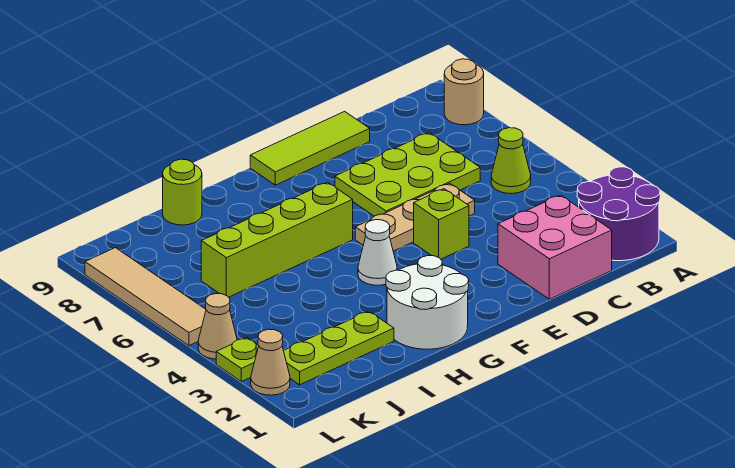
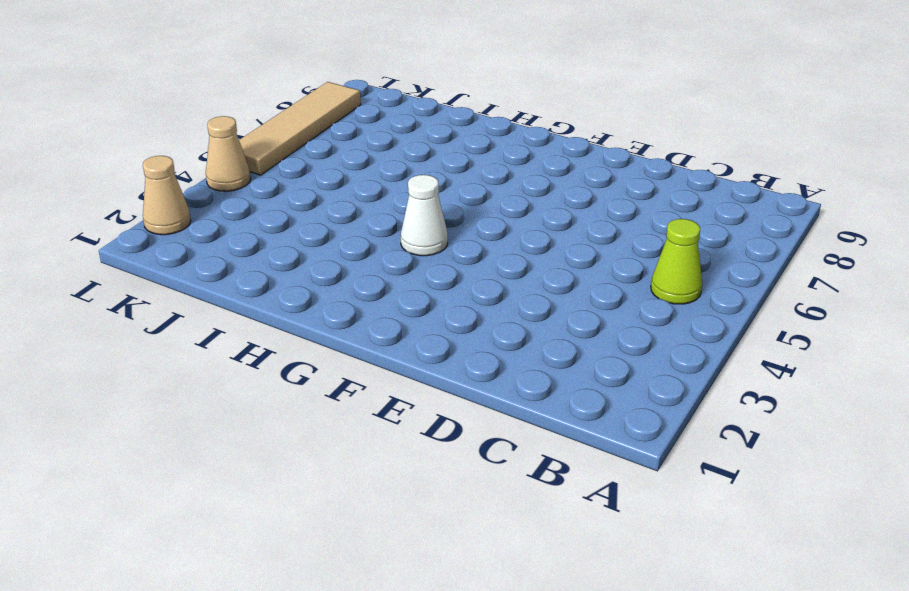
none -> purple 2x2 round brick [577,167,660,261]
none -> tan 1x1 round brick [444,59,484,125]
none -> pink 2x2 brick [498,195,612,299]

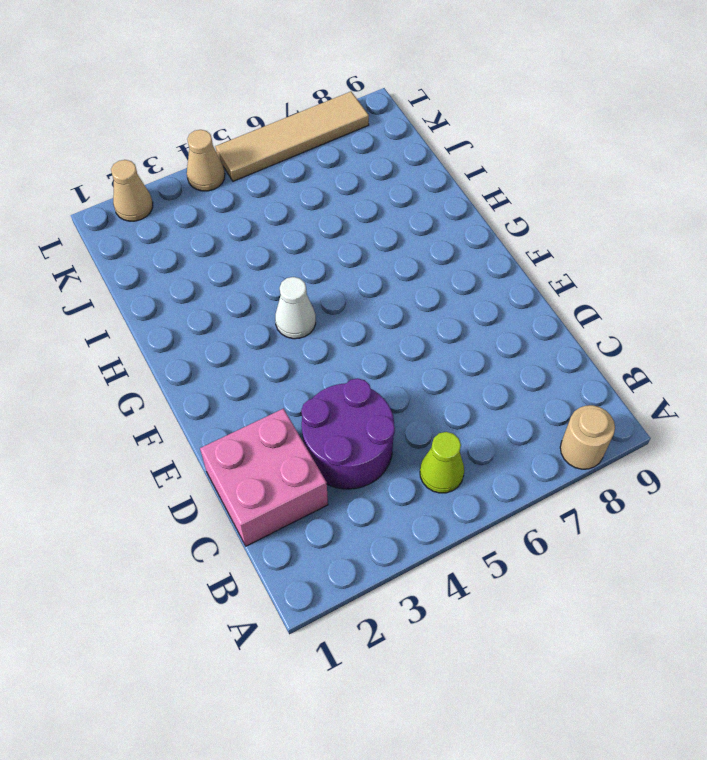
purple 2x2 round brick [301,378,395,489] -> purple 2x2 round brick moved to [577,167,660,261]
none -> lime 2x3 plate [335,133,480,216]
none -> tan 1x3 plate [355,183,475,251]
none -> lime 1x3 tile [250,111,370,185]

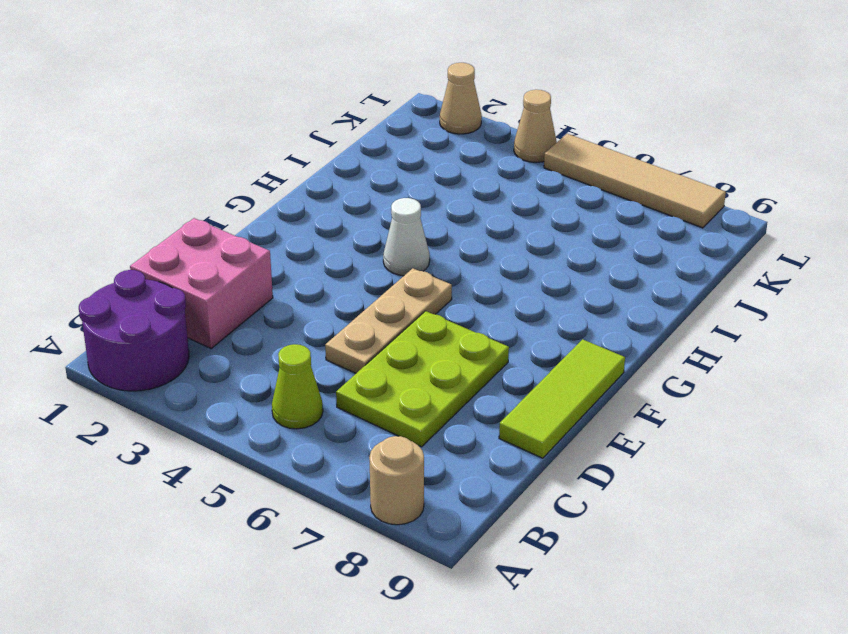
none -> lime 1x1 brick [414,189,469,259]
none -> white 2x2 round brick [386,256,469,349]
none -> lime 1x4 brick [201,182,353,297]

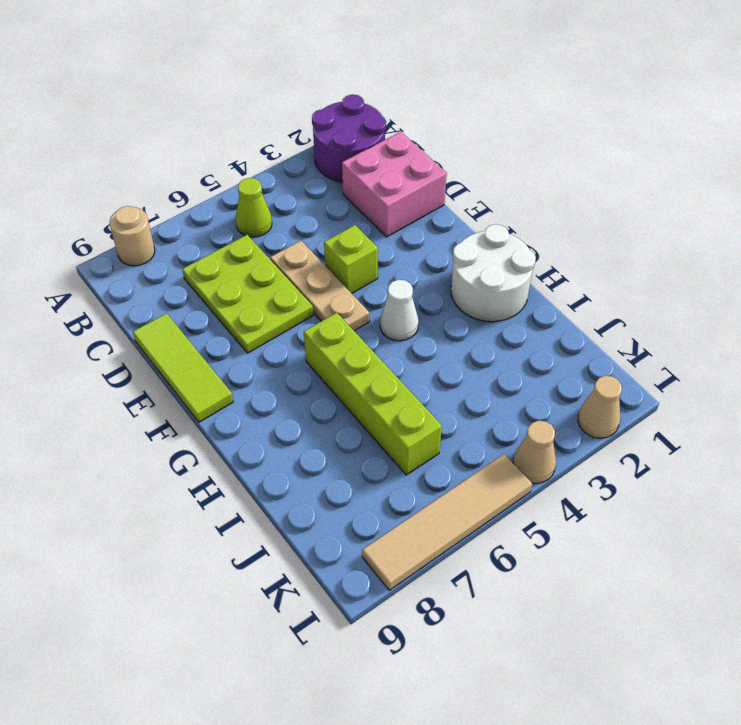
none -> lime 1x3 plate [283,311,394,385]
none -> lime 1x1 round brick [163,159,202,225]
none -> lime 1x1 plate [216,337,259,382]

